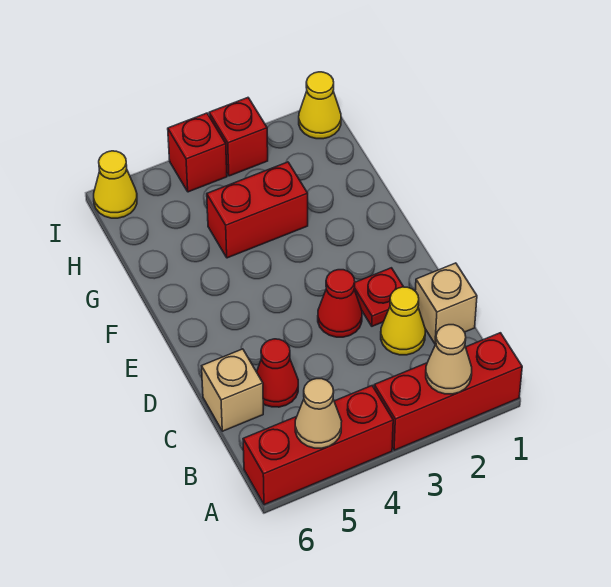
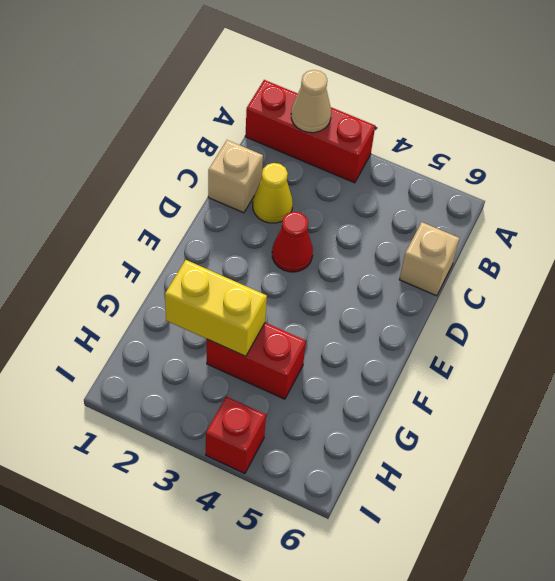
yellow 1x2 brick [165,260,267,356] -> none
none -> red 1x3 brick [243,386,393,505]
none -> red 1x1 cone [257,339,298,407]
none -> red 1x1 plate [354,268,403,326]

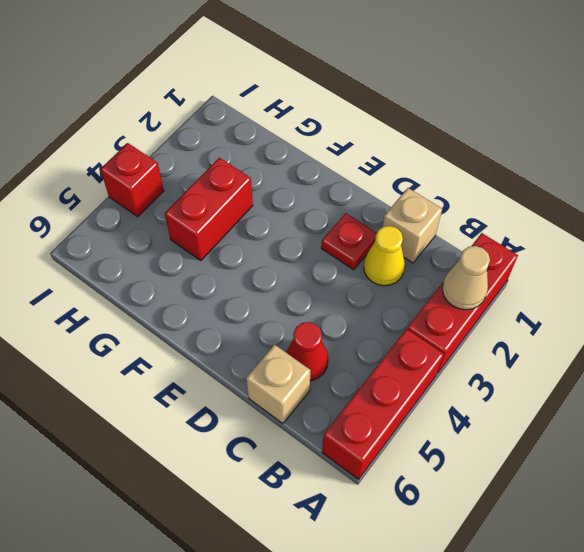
none -> red 1x1 cone [318,270,362,337]
none -> yellow 1x1 cone [299,72,341,139]
none -> red 1x1 brick [209,98,268,176]

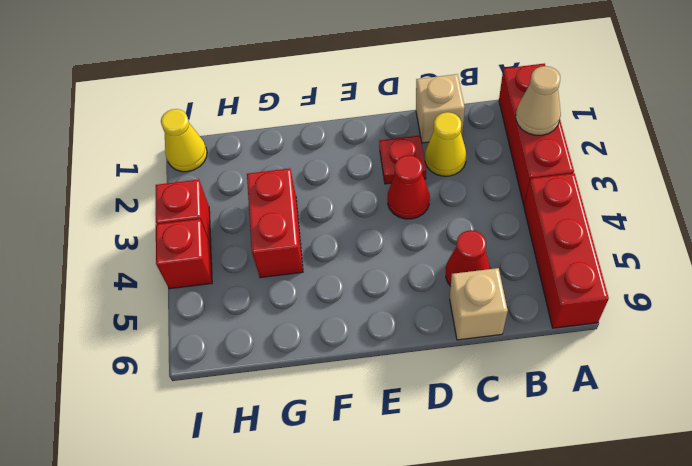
none -> yellow 1x1 cone [94,151,137,218]
none -> tan 1x1 cone [295,379,342,448]

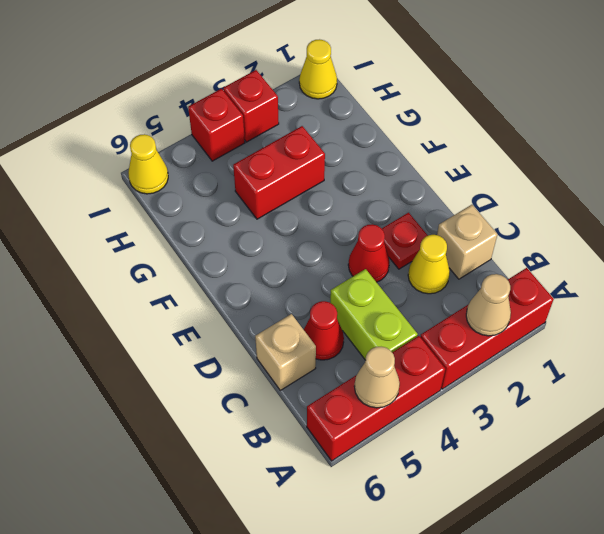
lime 1x2 brick [330,269,418,360] -> none

